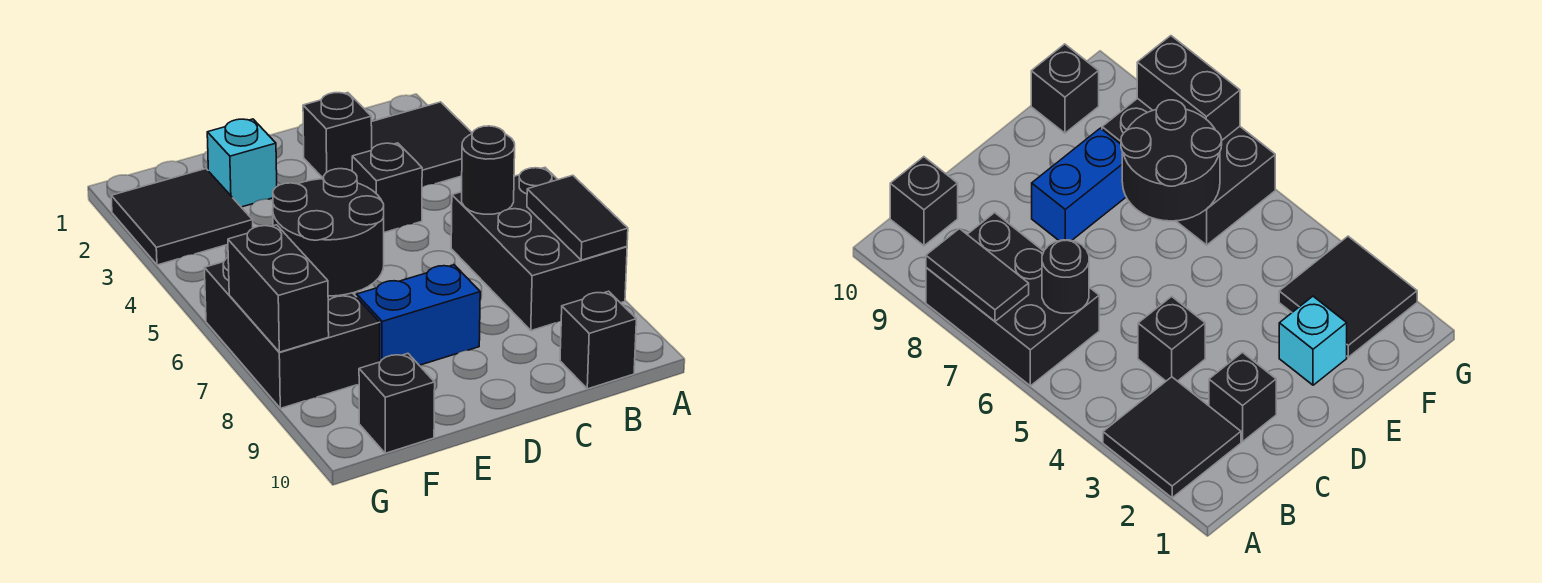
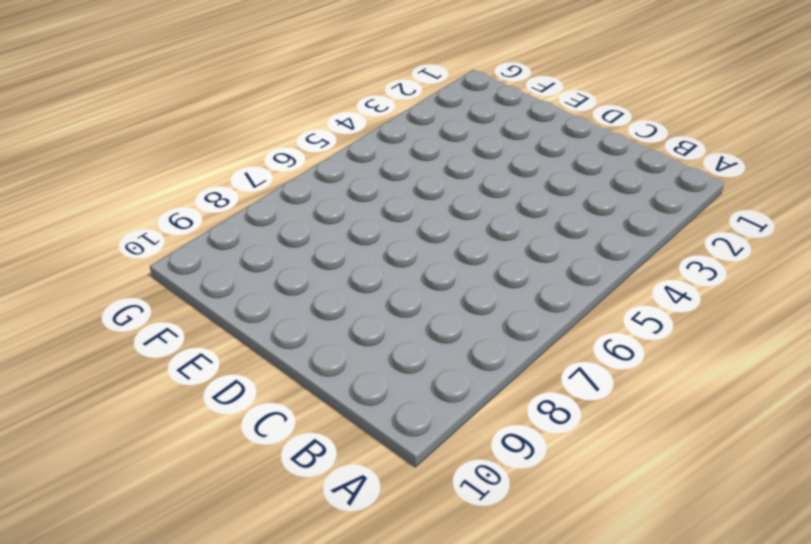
none -> black 2x2 tile [371,102,472,187]
none -> black 2x3 brick [451,167,627,331]
none -> black 1x1 brick [560,291,636,389]

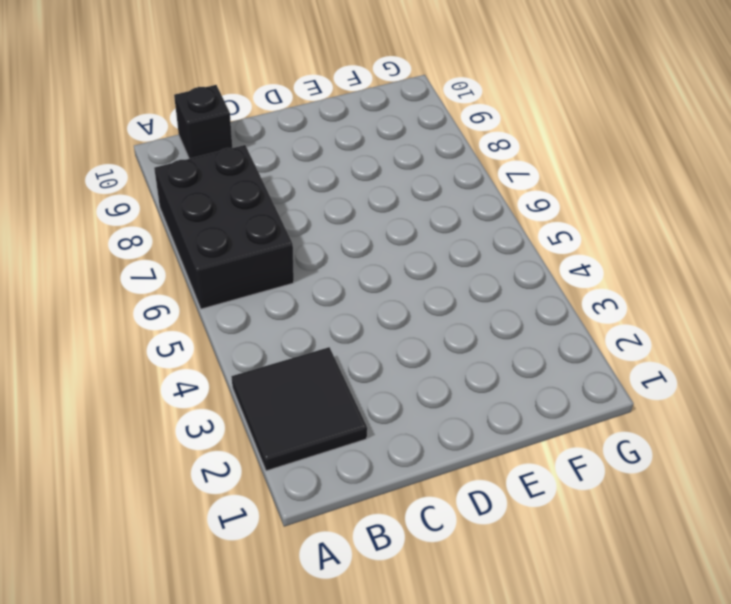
none -> black 1x1 brick [303,93,372,179]
none -> black 1x1 brick [352,143,422,232]
none -> blue 1x2 brick [357,265,480,365]

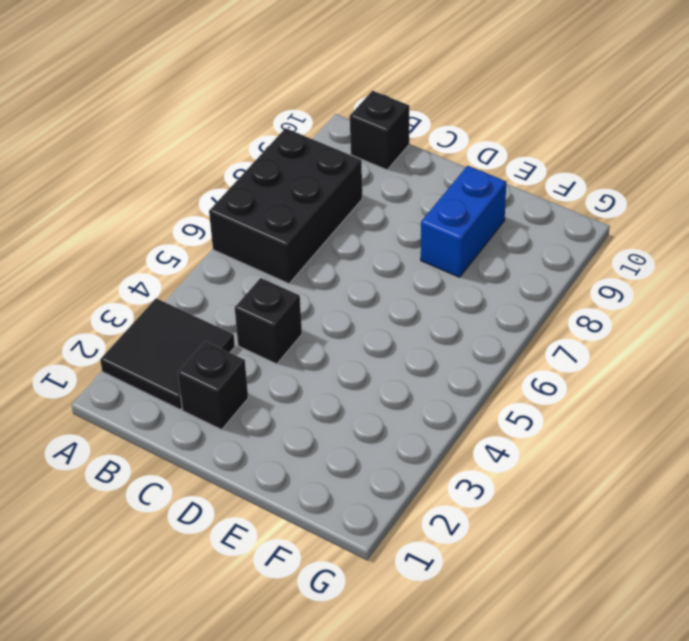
blue 1x2 brick [421,166,506,277] -> blue 1x2 brick turned to [357,265,480,365]
none -> cyan 1x1 brick [207,119,277,207]
none -> black 2x2 tile [111,169,253,265]
none -> black 2x3 brick [204,258,380,408]

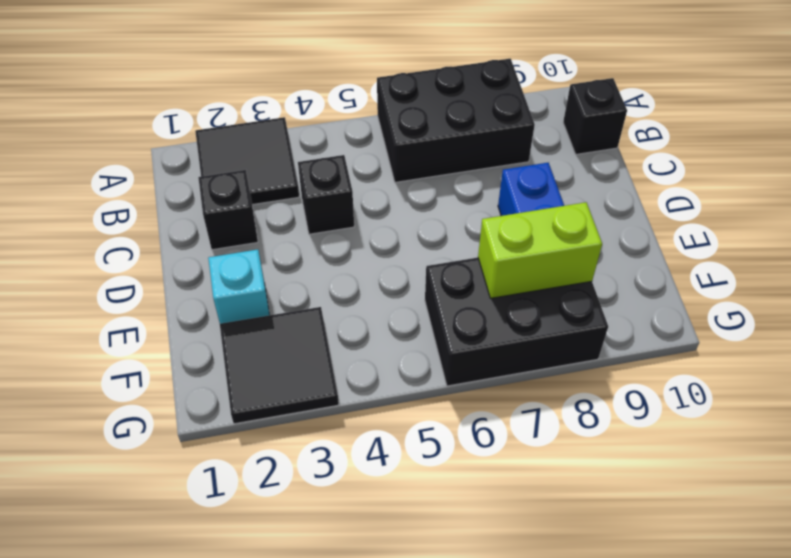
lime 1x2 brick [478,202,602,298] -> black 2x2 round brick [273,169,384,296]
none -> black 1x1 brick [359,353,435,453]
none -> black 1x2 tile [527,175,628,260]
none -> black 1x1 round brick [462,126,515,214]

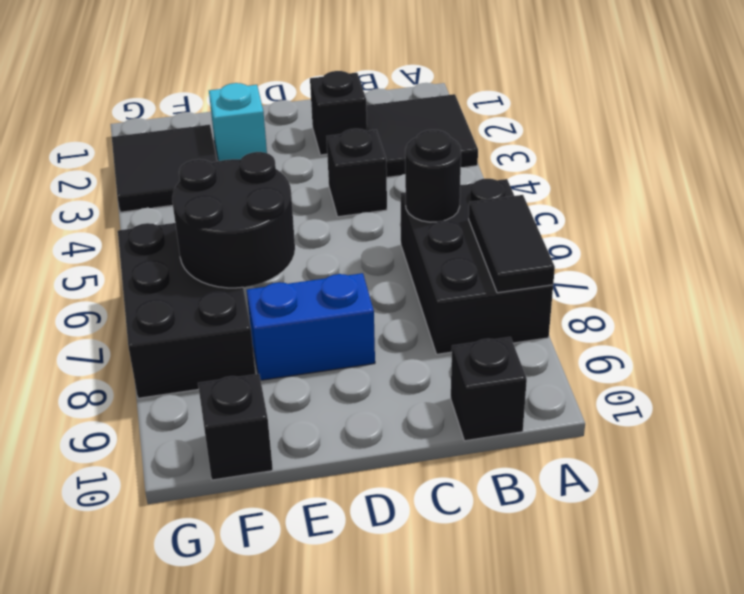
none -> black 1x2 brick [228,225,329,352]

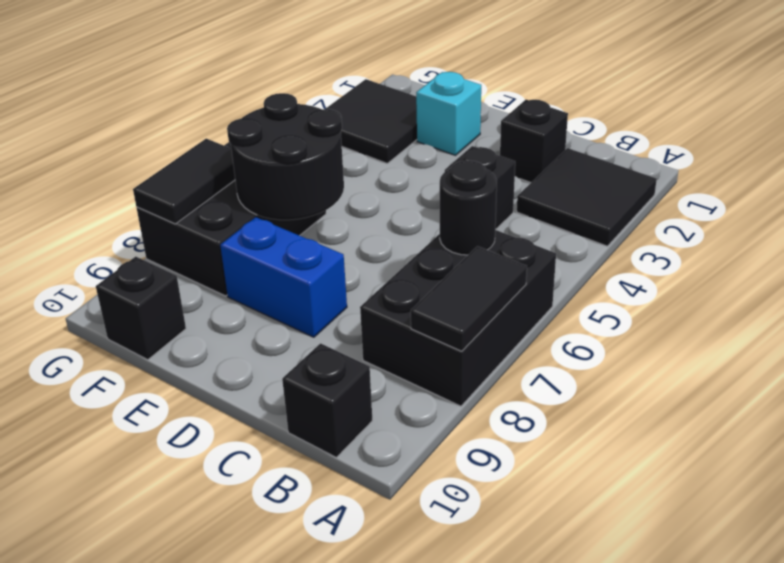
black 1x2 tile [133,139,235,224] -> black 1x2 brick [228,225,329,352]

